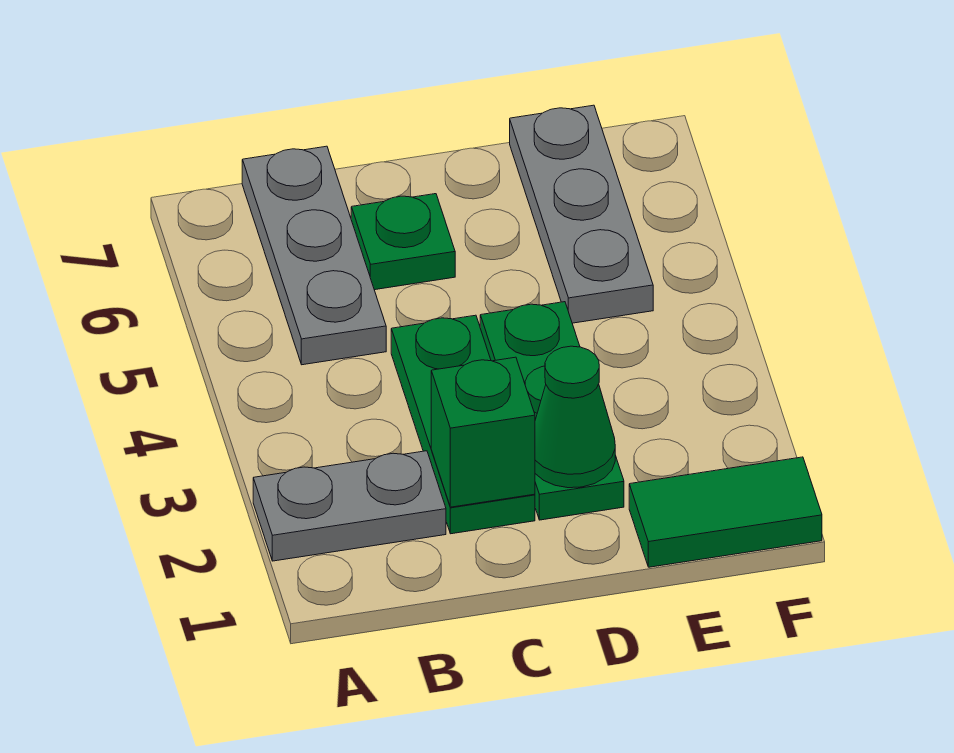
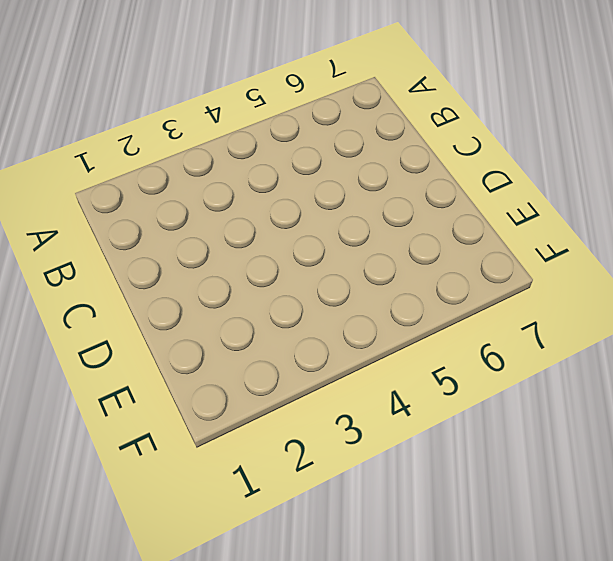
none -> grey 1x2 plate [253,451,446,561]
none -> grey 1x3 plate [242,146,386,365]

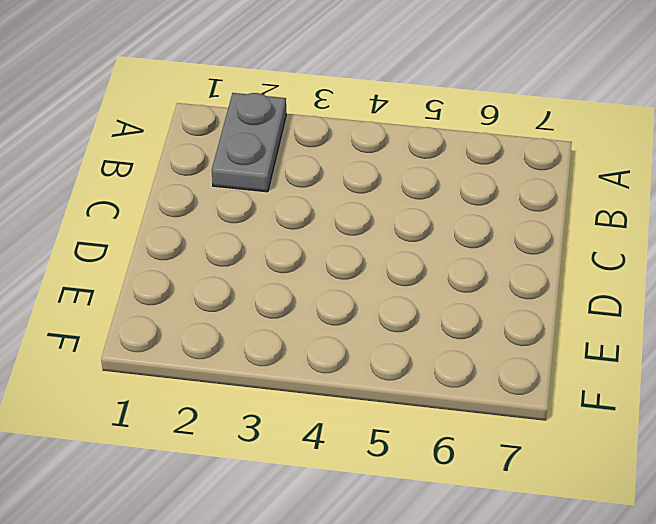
none -> grey 1x3 plate [242,146,386,365]
none -> green 1x3 plate [391,315,535,534]

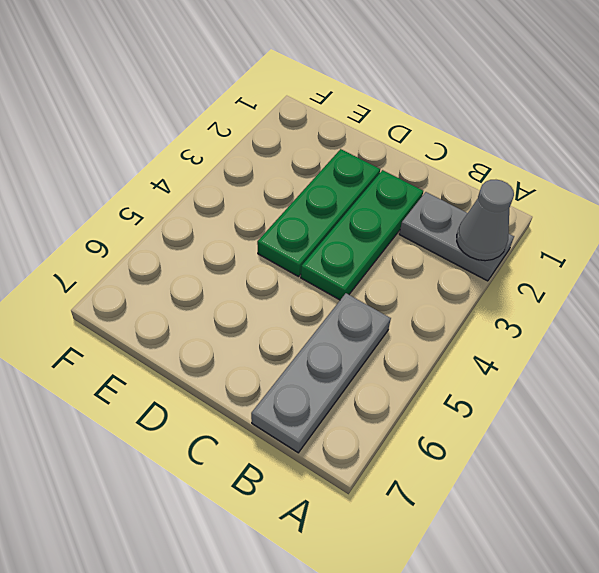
grey 1x1 cone [457,180,514,261] -> none
none -> green 1x1 plate [351,194,455,290]
none -> green 1x2 tile [629,457,822,567]

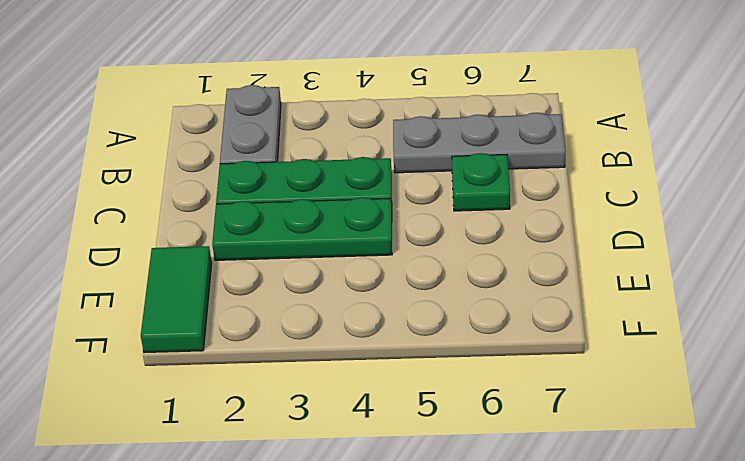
none -> grey 1x3 plate [510,105,653,323]
none -> green 1x1 brick [431,357,535,507]

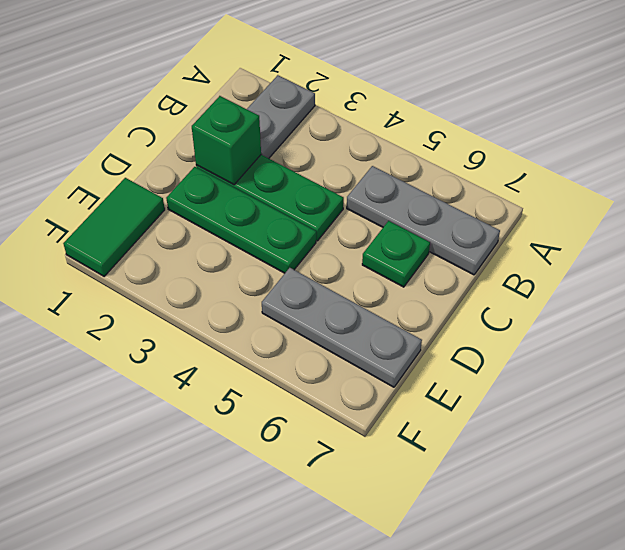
none -> green 1x1 cone [535,346,615,488]

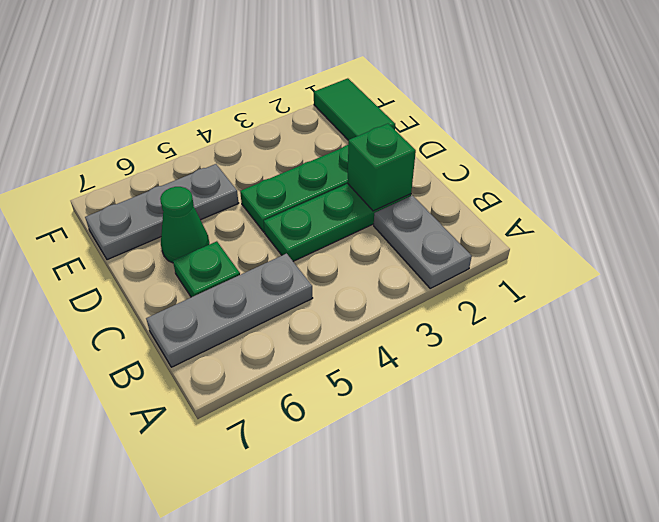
green 1x1 cone [160,187,209,263] -> green 1x1 cone moved to [535,346,615,488]

